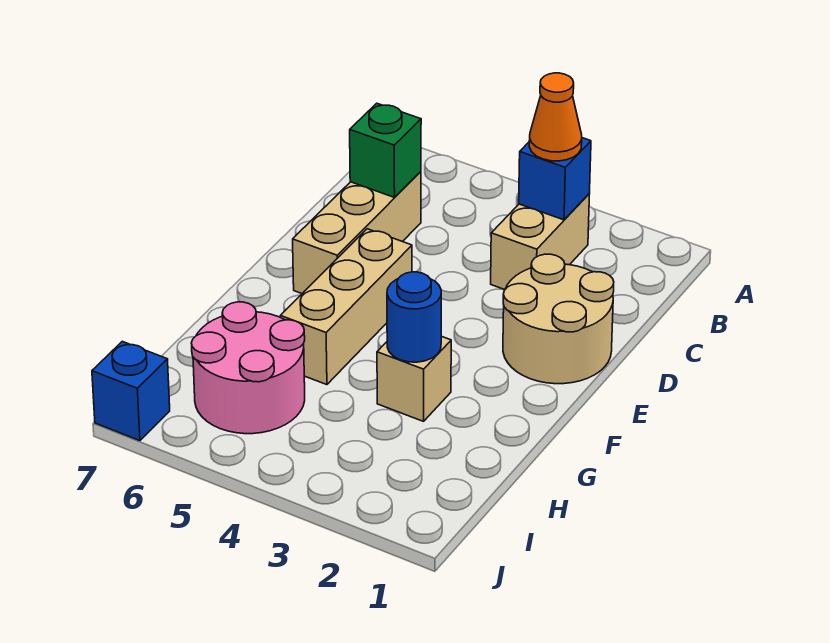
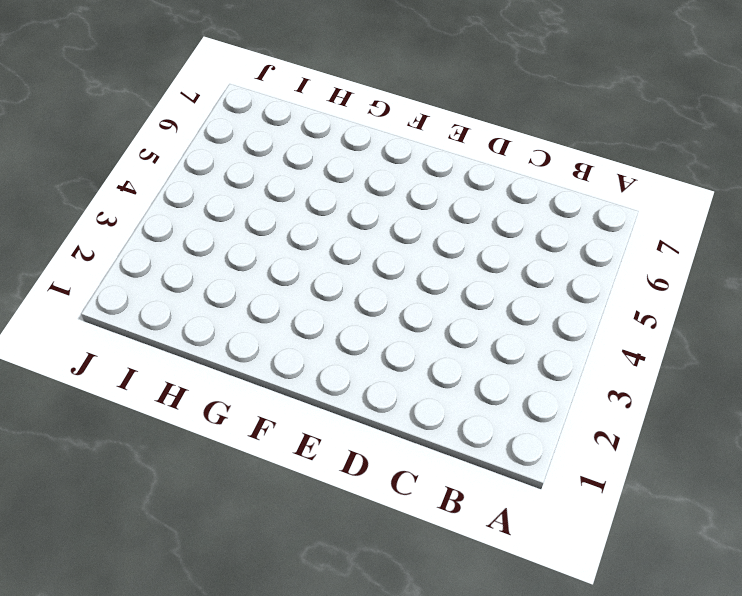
none -> tan 1x2 brick [491,194,589,290]
none -> tan 1x3 brick [293,172,421,293]

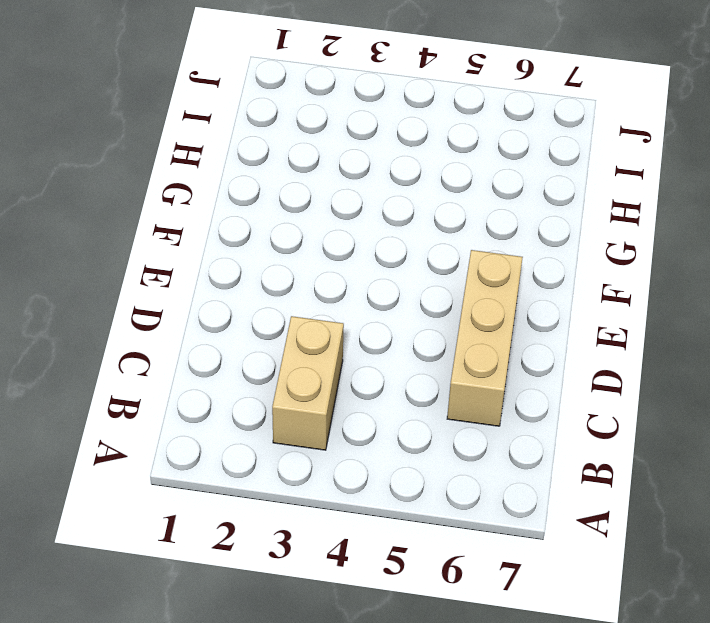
none -> tan 2x2 round brick [503,254,614,384]
none -> tan 1x3 brick [281,229,412,385]

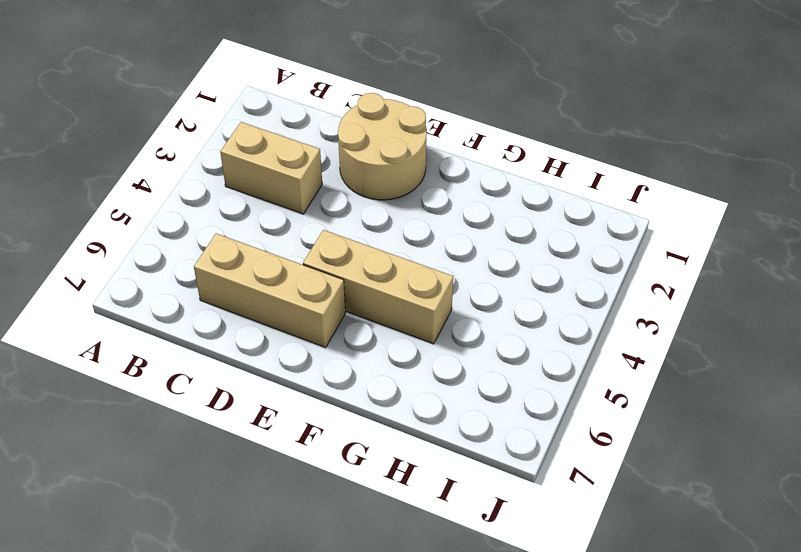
none -> tan 1x1 brick [377,336,451,421]
none -> pink 2x2 round brick [192,302,305,434]

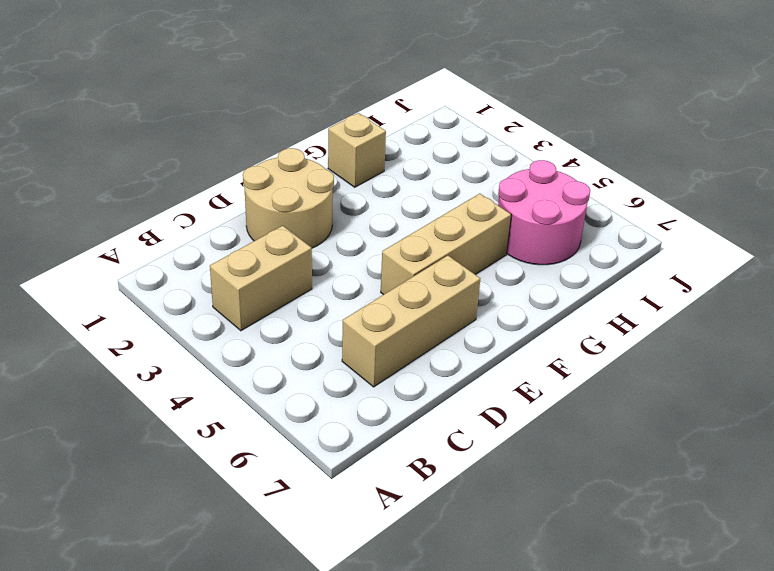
tan 1x1 brick [328,113,386,187] -> tan 1x1 brick moved to [377,336,451,421]
none -> blue 1x1 brick [92,341,170,441]
none -> blue 1x1 brick [519,138,591,220]

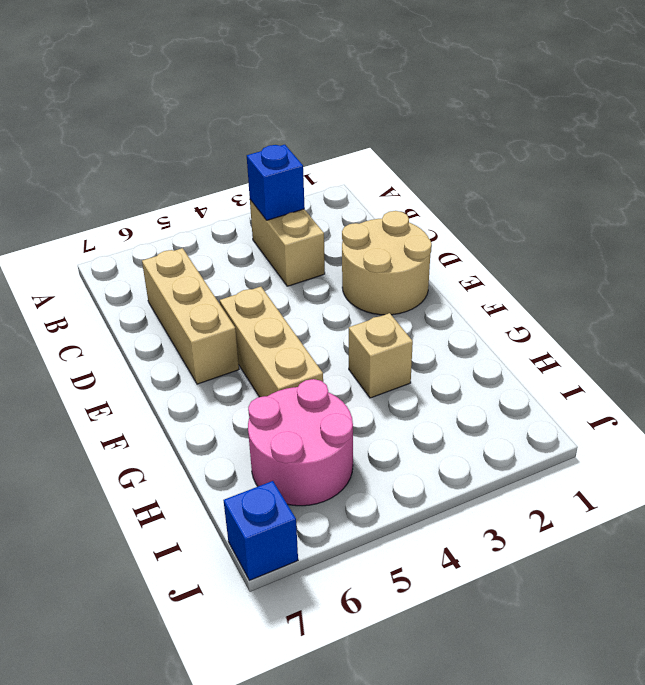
none -> green 1x1 brick [350,103,421,197]
none -> blue 1x1 round brick [387,272,441,362]

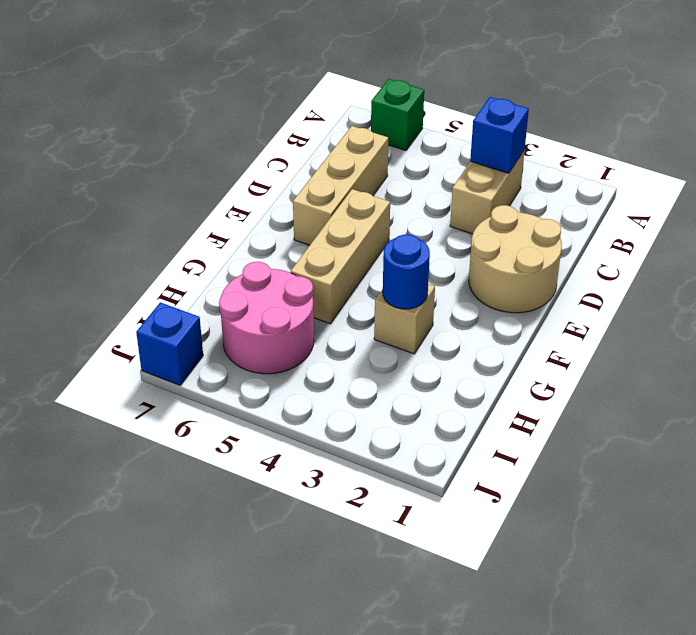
green 1x1 brick [371,79,424,150] -> green 1x1 brick moved to [350,103,421,197]
none -> orange 1x1 cone [529,73,582,161]

